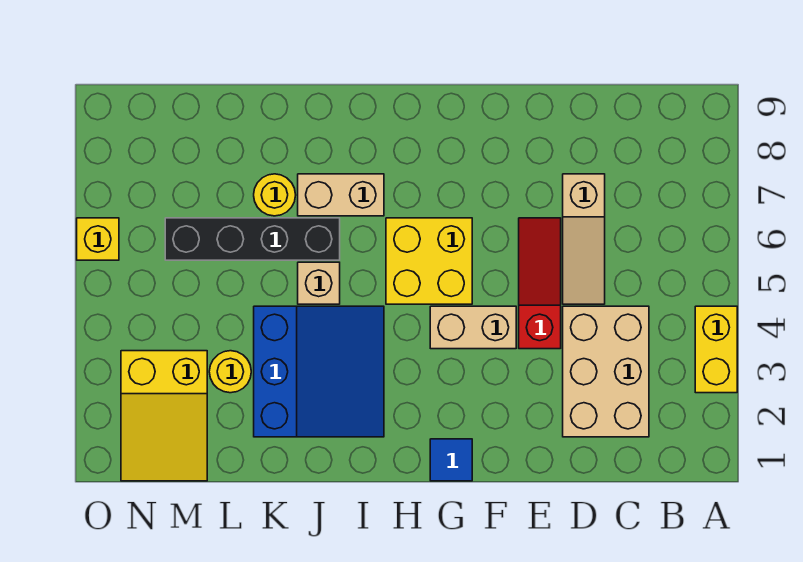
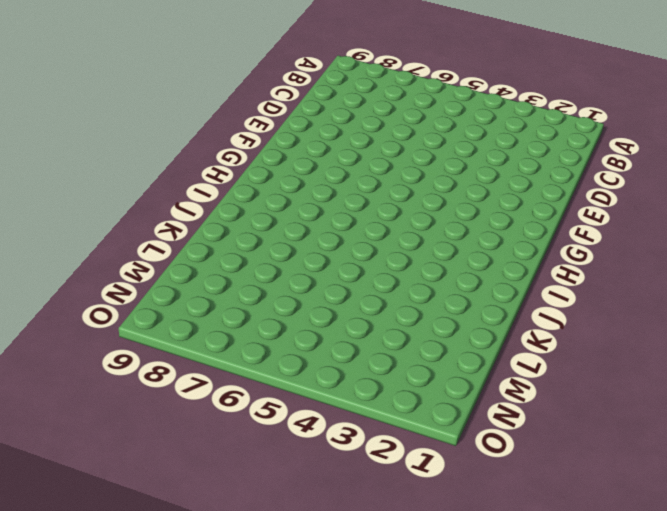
none -> yellow 1x2 brick [695,306,737,393]
none -> tan 2x3 brick [563,306,649,437]
none -> tan 1x3 slope [563,174,605,304]

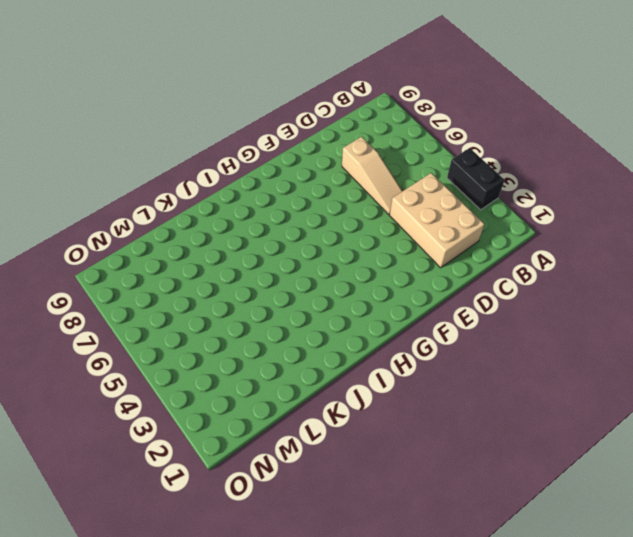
black 1x2 brick [447,148,505,210] -> yellow 1x2 brick [695,306,737,393]
none -> red 1x3 slope [519,218,561,349]
none -> tan 1x2 brick [430,306,516,349]
none -> blue 1x1 tile [430,439,472,481]

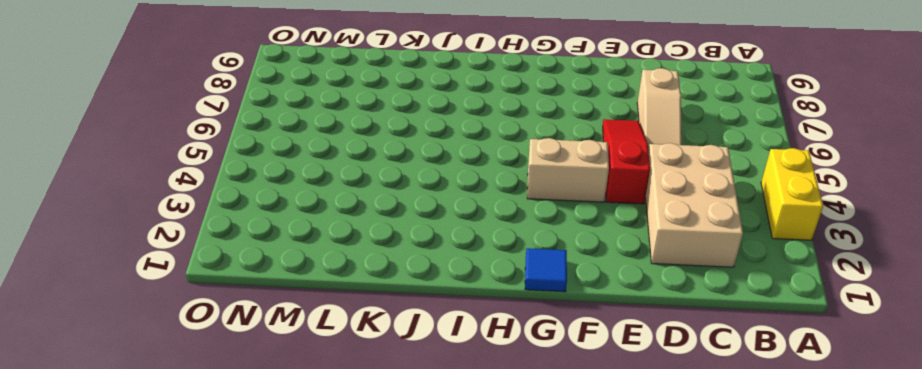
none -> yellow 2x2 brick [386,218,472,304]
none -> blue 3x3 slope [254,306,384,437]
none -> tan 1x2 brick [298,174,384,216]

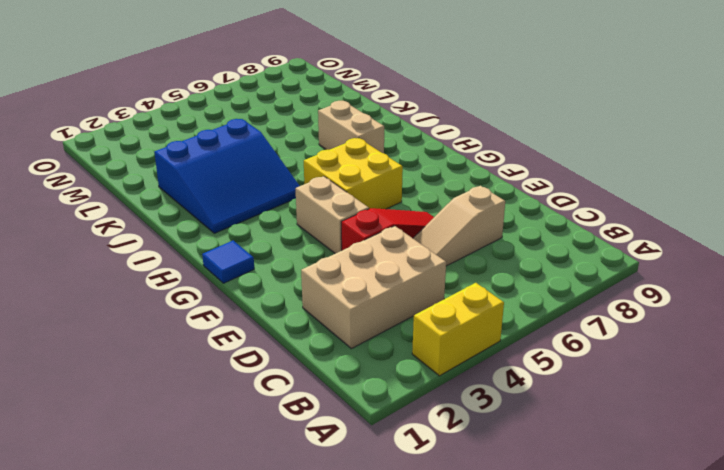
none -> tan 1x1 brick [298,262,340,304]
none -> black 1x4 brick [165,218,340,260]
none -> yellow 1x1 round brick [254,174,296,216]

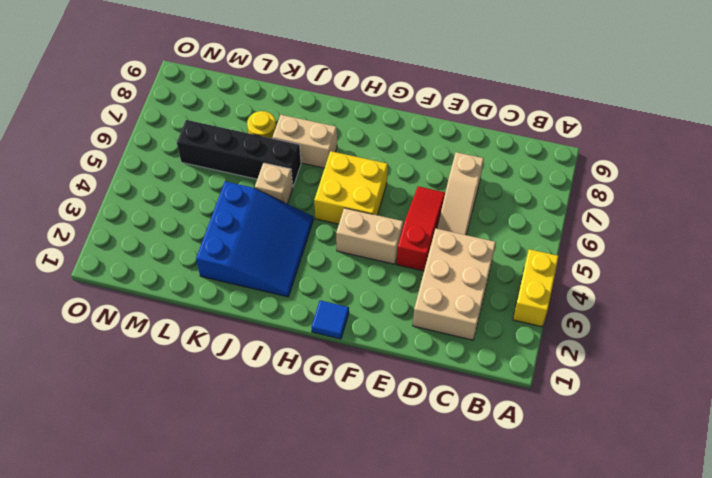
none -> yellow 1x1 round brick [209,351,251,393]
none -> yellow 2x3 slope [121,351,207,481]
none -> yellow 1x1 brick [77,218,119,260]

